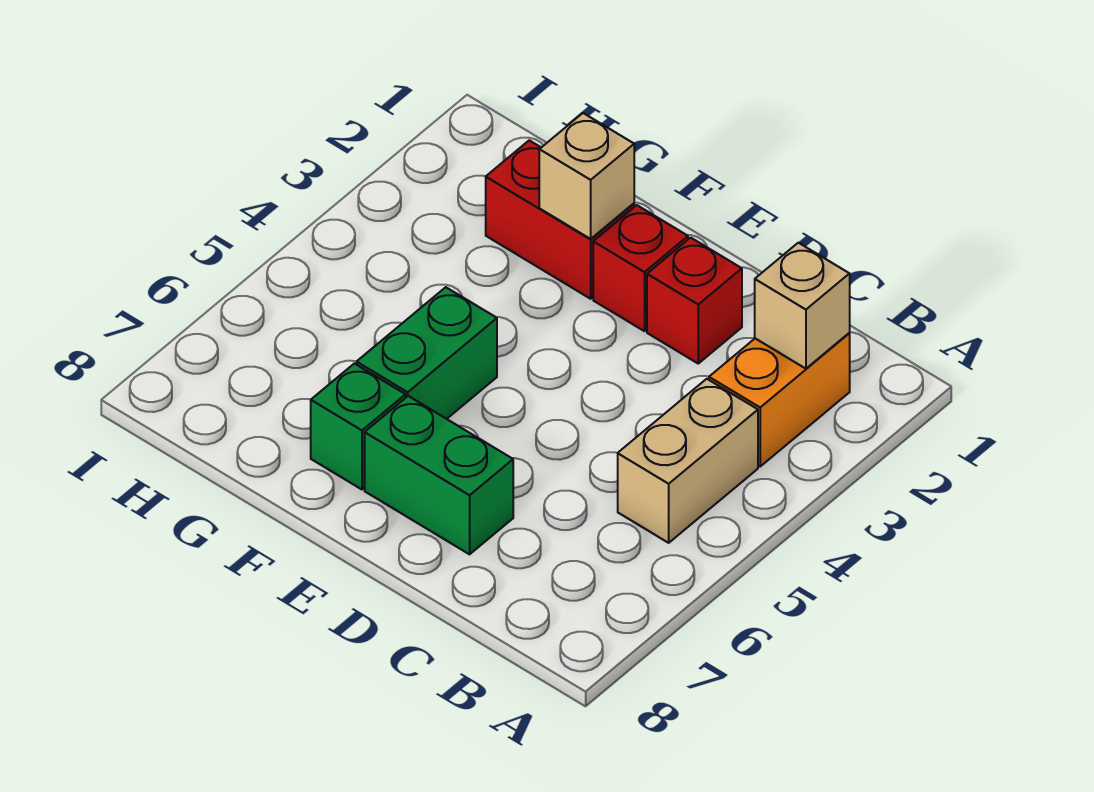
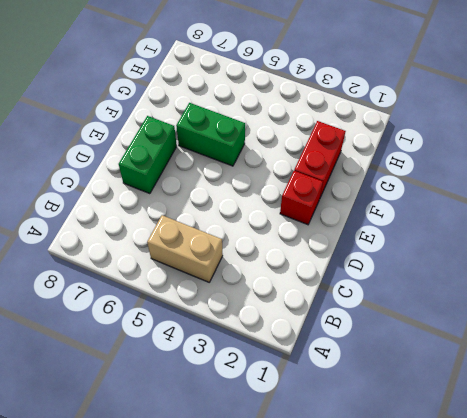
none -> orange 1x2 brick [709,333,850,466]
none -> red 1x1 brick [647,238,742,363]

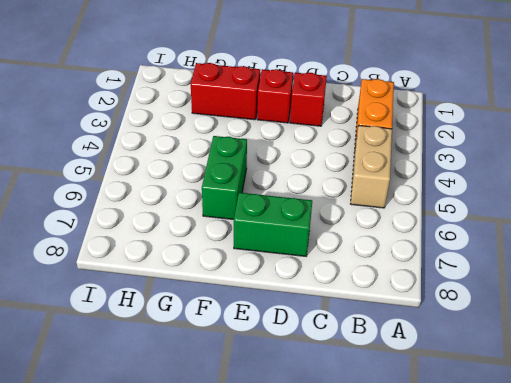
none -> green 1x1 brick [311,364,406,489]
none -> tan 1x1 brick [755,243,850,369]

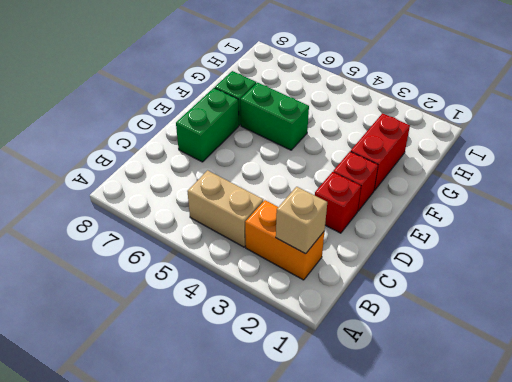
none -> tan 1x1 brick [539,113,634,239]

